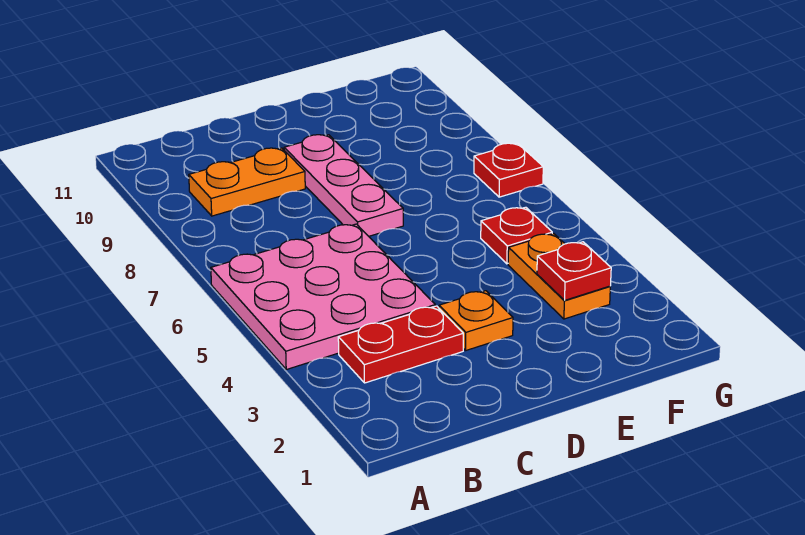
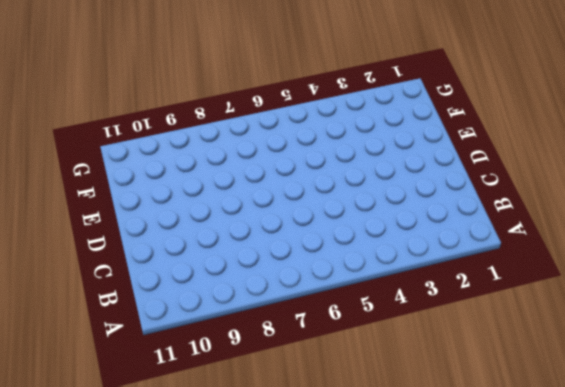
none -> pink 3x3 plate [211,224,435,369]
none -> red 1x2 plate [338,306,463,383]

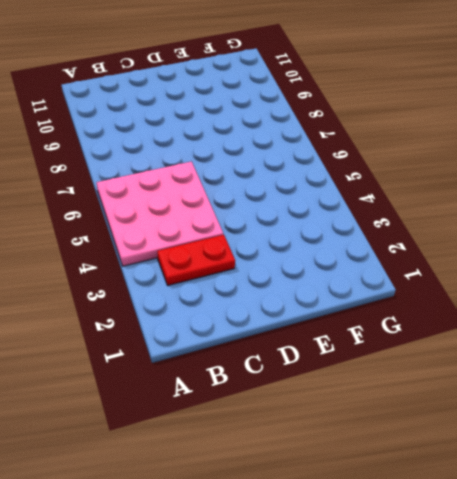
none -> orange 1x2 plate [189,148,305,216]
none -> orange 1x1 plate [439,291,513,350]

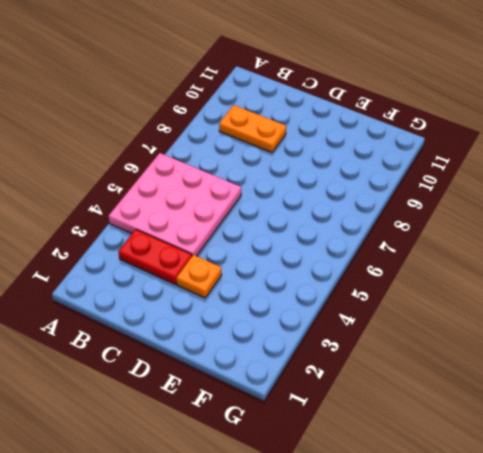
none -> pink 1x3 plate [284,135,403,236]
none -> orange 1x2 plate [508,234,610,319]

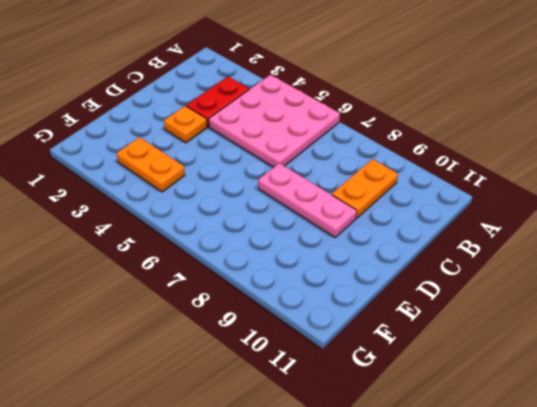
none -> red 1x1 plate [481,207,552,264]
none -> red 1x1 plate [474,143,543,197]

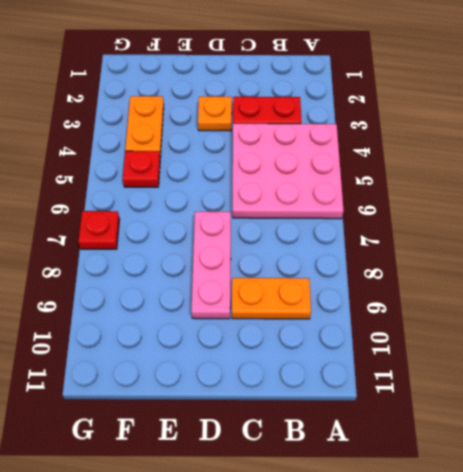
none -> red 1x1 plate [537,242,611,300]

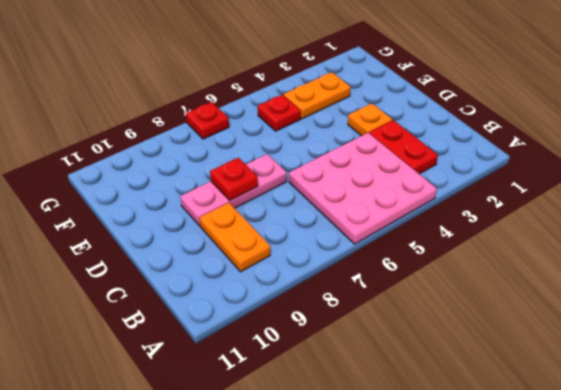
red 1x1 plate [210,158,258,200] -> red 1x1 plate moved to [537,242,611,300]

